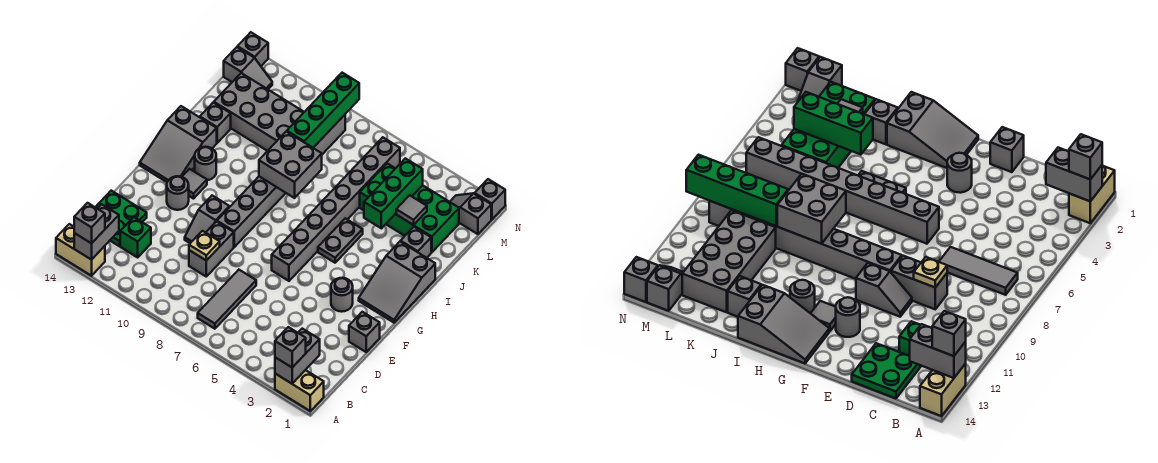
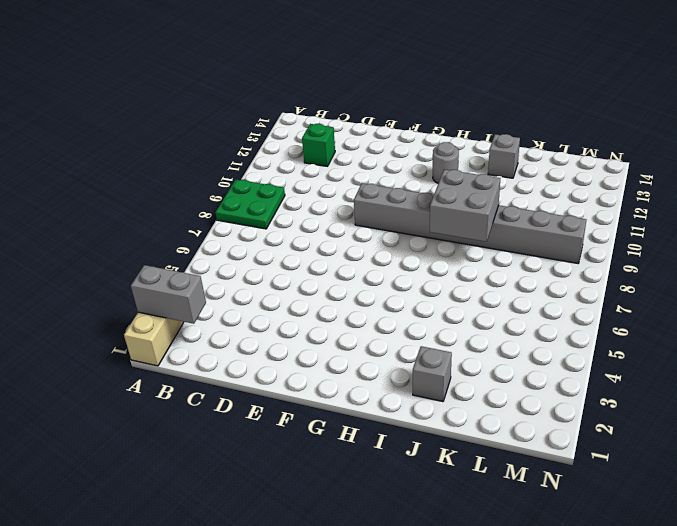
green 2x2 plate [215,180,285,229] -> green 2x2 plate moved to [95,191,147,246]
none -> tan 1x2 brick [56,224,105,276]
none -> grey 1x3 tile [198,270,256,329]
none -> grey 1x2 brick [189,221,234,276]
none -> grey 1x1 brick [349,312,380,352]

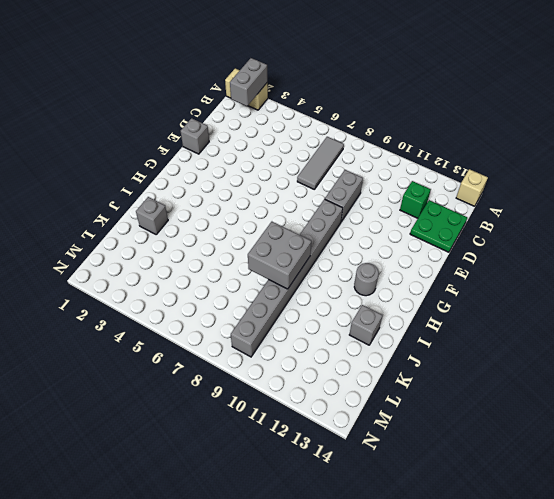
tan 1x1 brick [456,169,488,206] -> tan 1x2 brick [56,224,105,276]
none -> grey 1x2 slope [185,196,229,243]
none -> grey 1x1 round brick [331,278,353,312]
none -> grey 1x8 brick [272,137,400,281]
none -> grey 1x1 round brick [167,176,189,210]

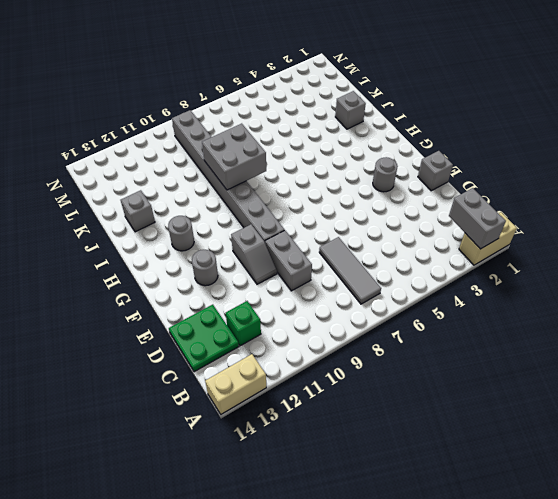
none -> grey 1x8 brick [272,137,400,281]
none -> grey 2x3 slope [359,242,435,323]
none -> grey 1x1 tile [182,169,207,199]
none -> grey 2x3 slope [140,106,217,182]

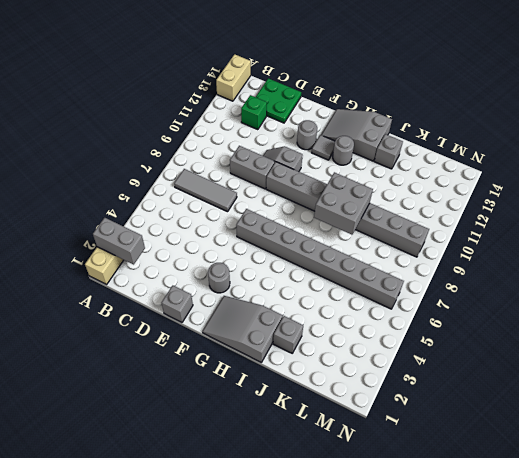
none -> grey 1x2 plate [318,218,363,263]
none -> green 2x4 brick [360,163,459,252]
none -> grey 2x4 brick [214,73,304,151]
none -> grey 1x2 slope [450,193,491,234]

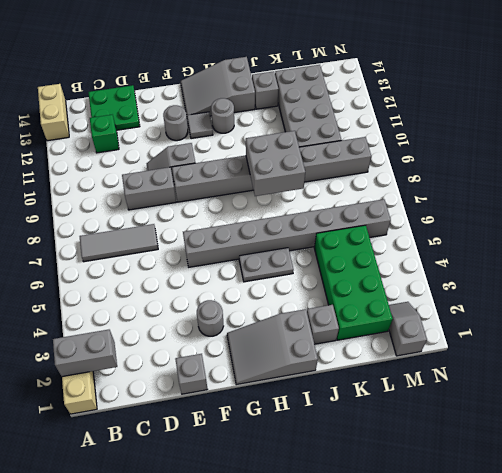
none -> grey 1x2 slope [224,47,272,89]
none -> grey 1x1 brick [475,179,505,219]
none -> grey 1x1 brick [238,32,268,66]
none -> grey 1x2 brick [74,204,119,260]

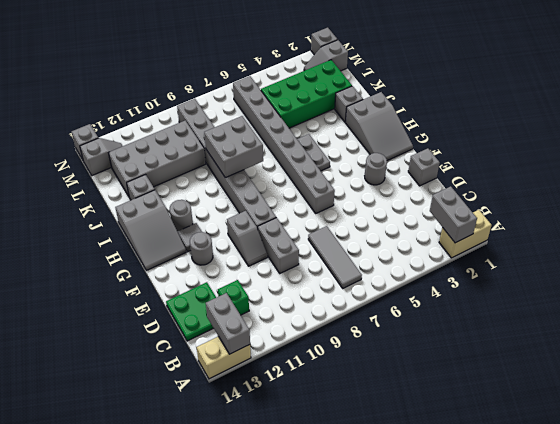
none -> tan 1x1 plate [189,231,220,261]
none -> green 1x3 brick [364,158,423,228]
none -> grey 1x1 tile [396,195,427,225]
none -> green 1x4 brick [287,73,359,148]

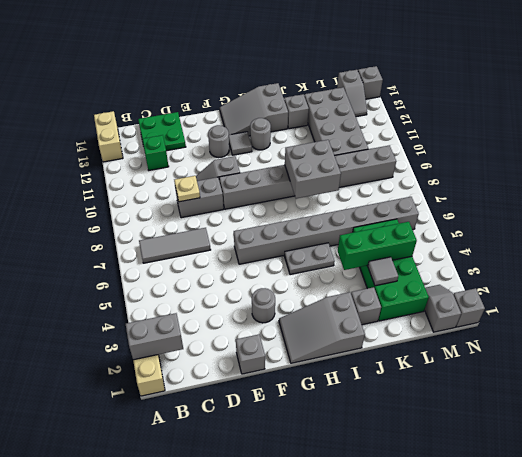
none -> grey 1x2 brick [74,204,119,260]
none -> green 1x4 brick [287,73,359,148]
none -> grey 1x1 brick [275,327,306,367]
none -> grey 1x1 brick [74,203,105,243]

